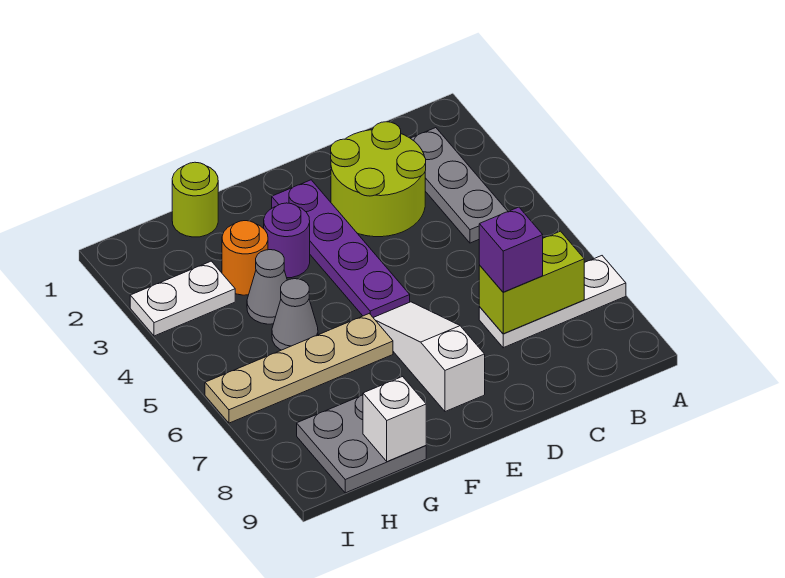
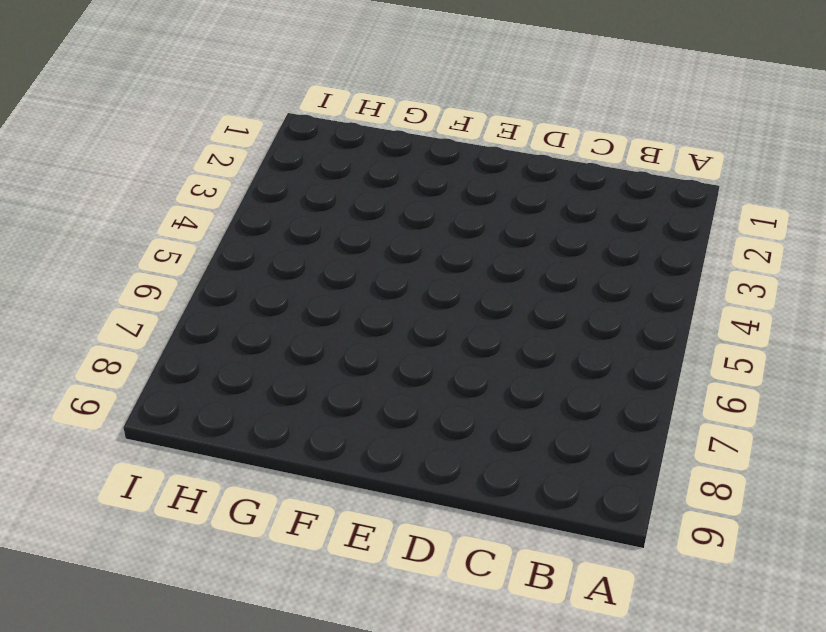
none -> white 1x3 plate [479,256,626,348]
none -> grey 1x3 plate [410,128,508,243]
none -> lime 2x2 round brick [331,122,426,237]

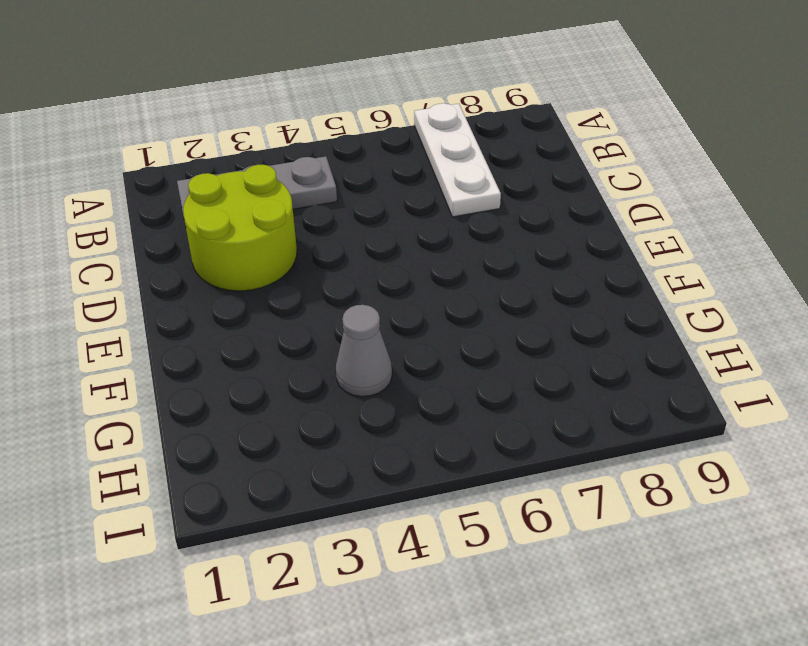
none -> purple 1x4 plate [272,180,410,317]
none -> white 1x3 slope [373,302,485,412]
none -> purple 1x1 round brick [264,203,310,278]

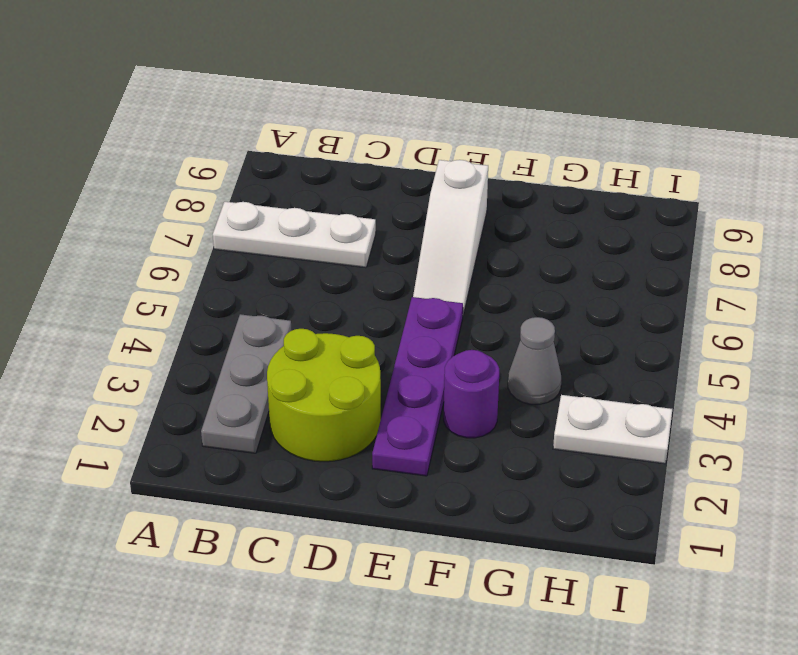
none -> tan 1x4 plate [205,314,393,423]
none -> lime 1x1 round brick [172,162,218,237]
none -> orange 1x1 round brick [222,221,268,295]

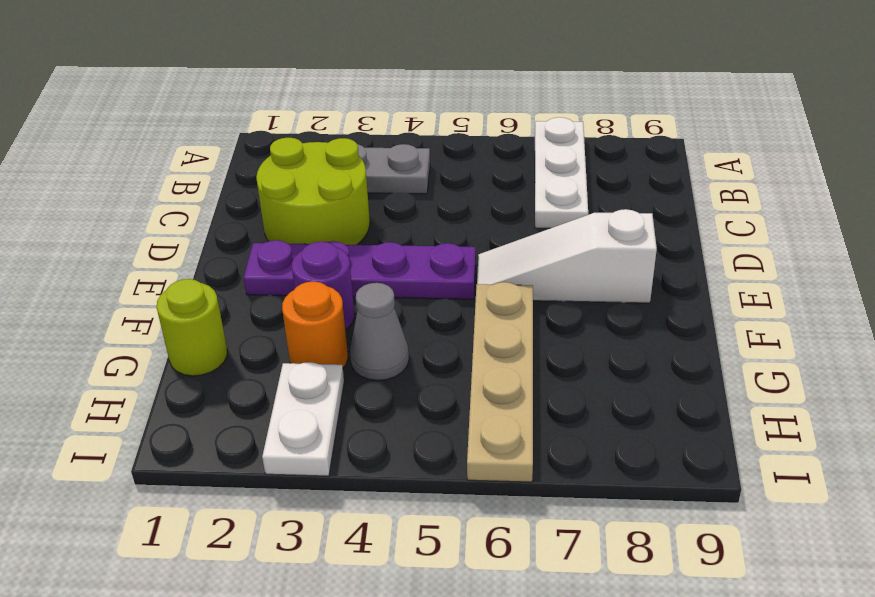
none -> grey 1x1 cone [272,279,318,350]
none -> grey 2x2 plate [297,395,426,493]
none -> lime 1x2 brick [479,231,584,334]

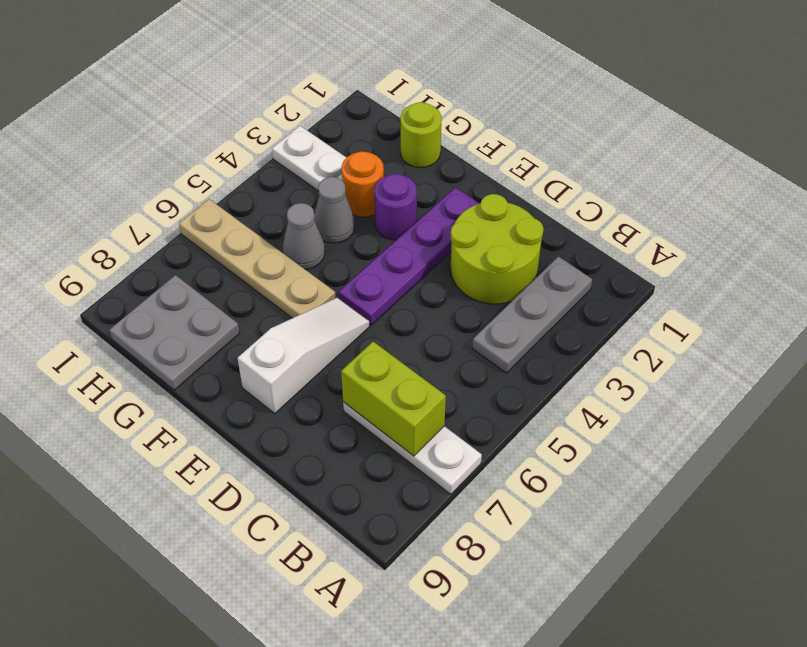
none -> white 1x1 brick [363,377,426,462]
none -> purple 1x1 brick [479,207,543,292]

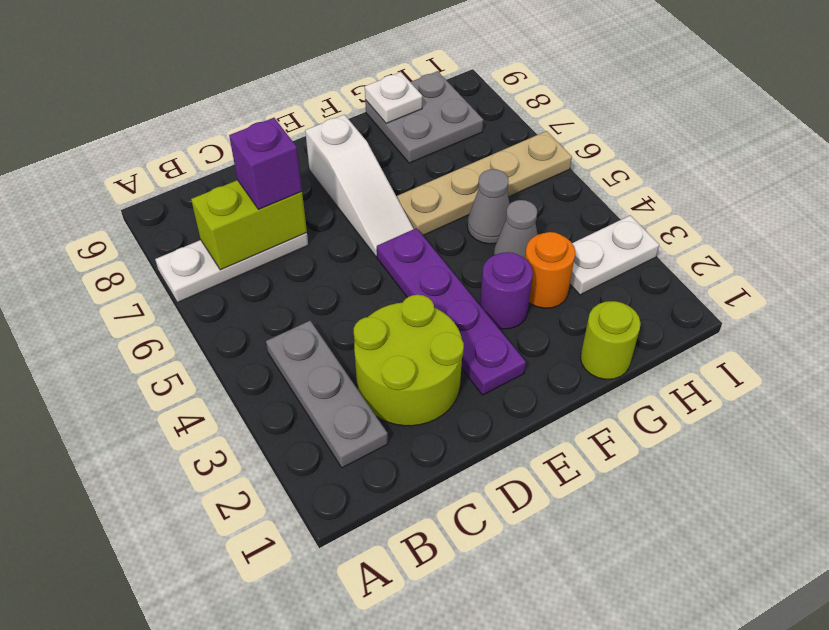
white 1x1 plate [365,72,422,123] -> white 1x1 brick [363,377,426,462]

